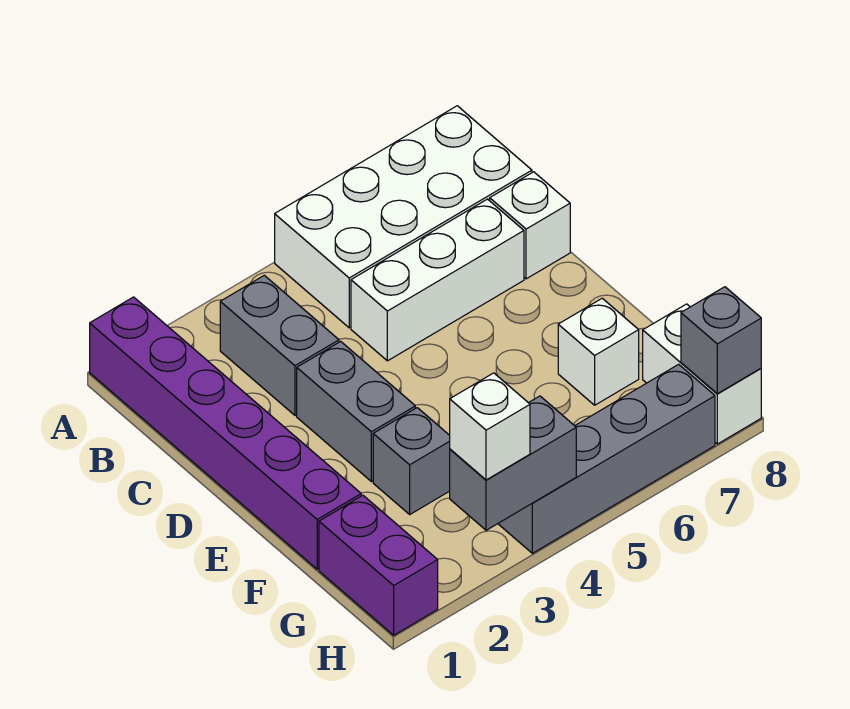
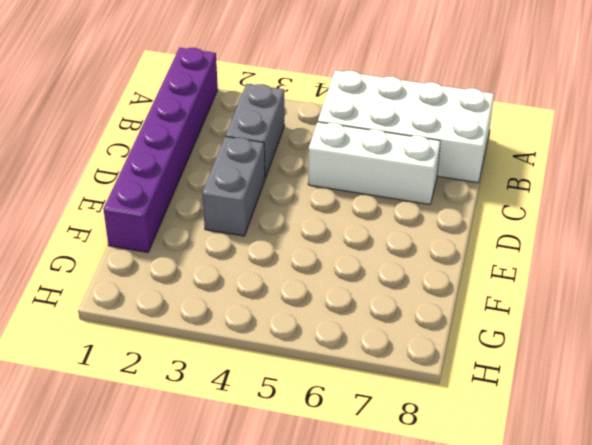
none -> white 1x1 brick [490,172,570,279]
none -> grey 1x1 brick [373,408,450,514]
none -> white 1x1 brick [558,298,639,405]

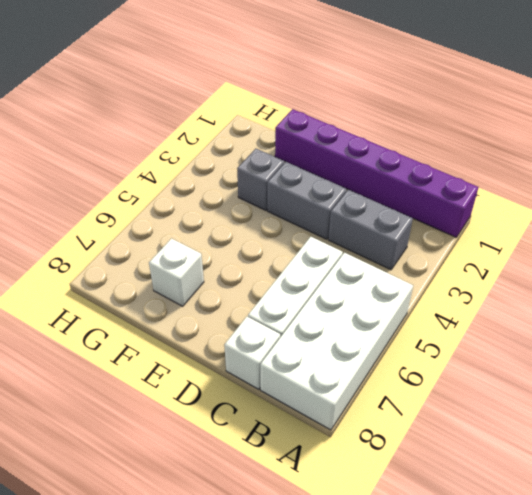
none -> purple 1x2 brick [319,495,438,635]
none -> white 1x2 brick [643,304,761,444]
none -> grey 1x4 brick [498,364,715,553]

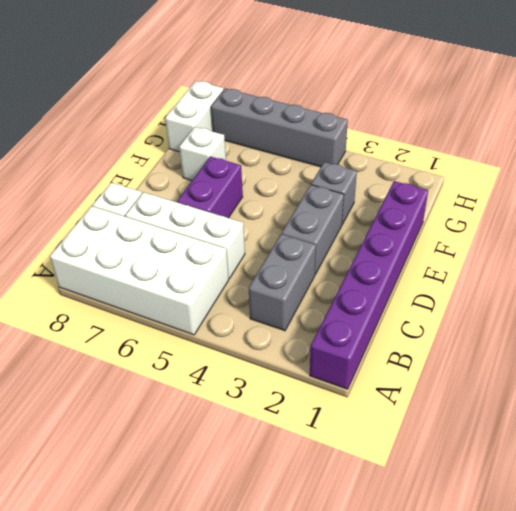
purple 1x2 brick [177,156,243,218] -> purple 1x2 brick moved to [319,495,438,635]
none -> grey 1x2 brick [450,396,576,530]
none -> grey 1x1 brick [681,287,761,394]
none -> white 1x1 brick [450,373,530,480]

